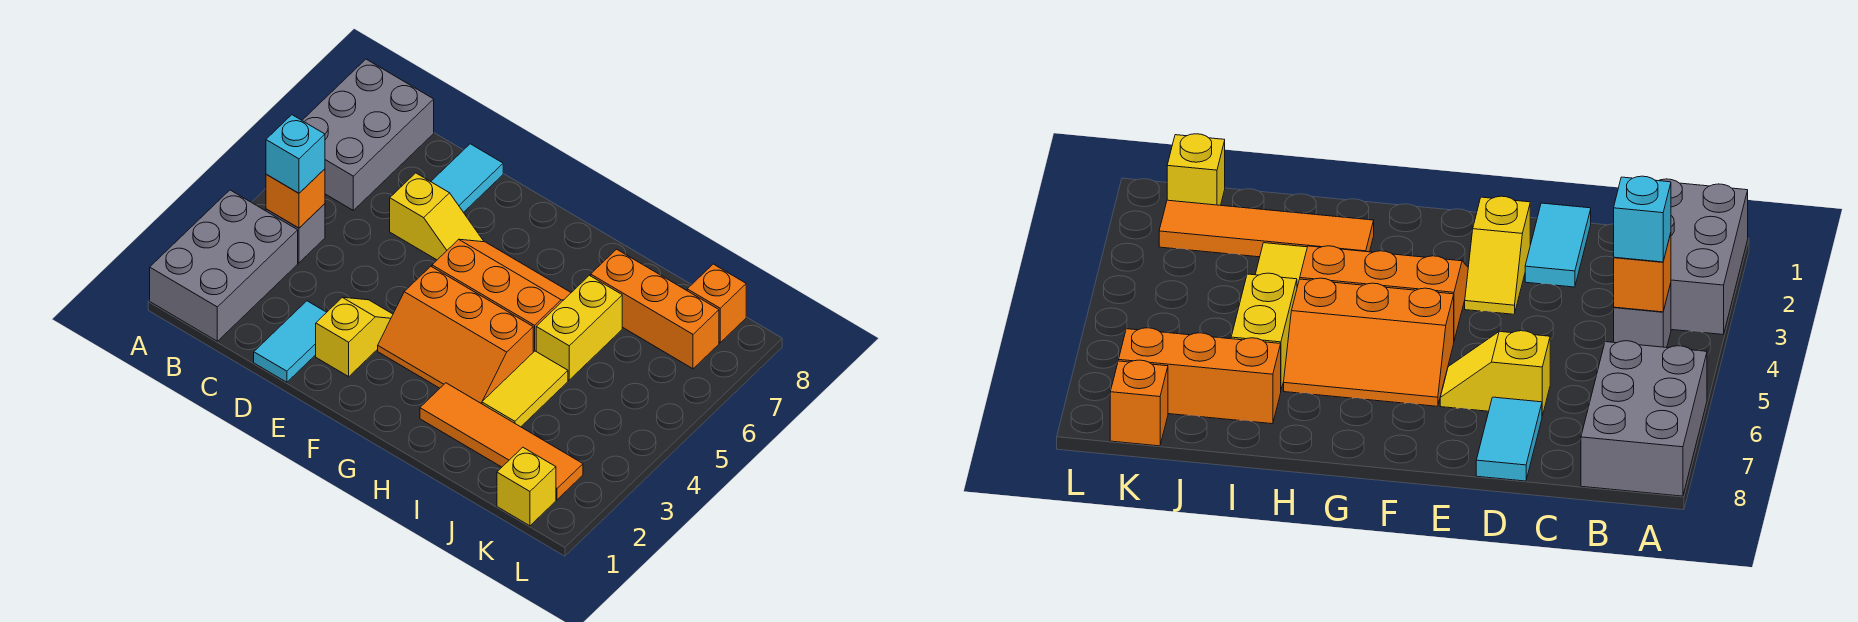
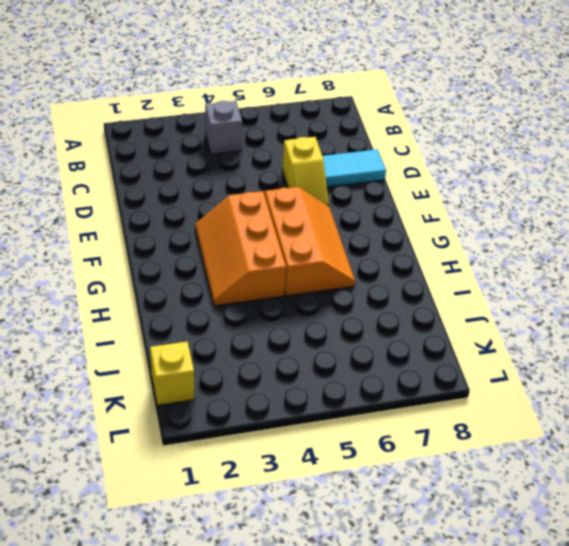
none -> grey 2x3 brick [150,190,298,341]
none -> grey 2x3 brick [302,59,434,210]
none -> cyan 1x2 tile [254,301,327,382]

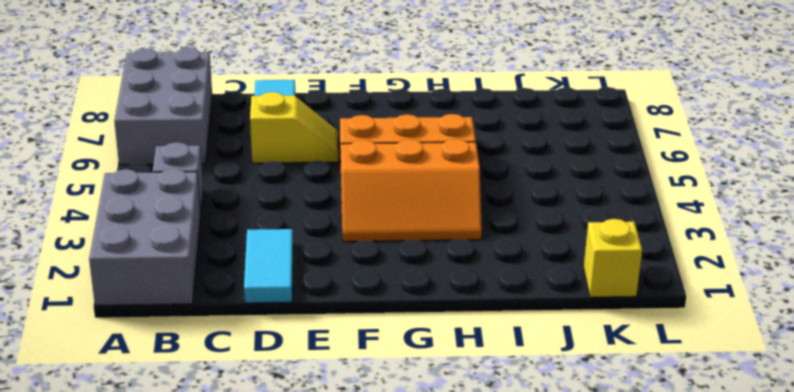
none -> yellow 1x2 slope [316,297,393,377]
none -> orange 1x4 tile [420,383,583,500]
none -> yellow 1x2 tile [482,351,568,427]

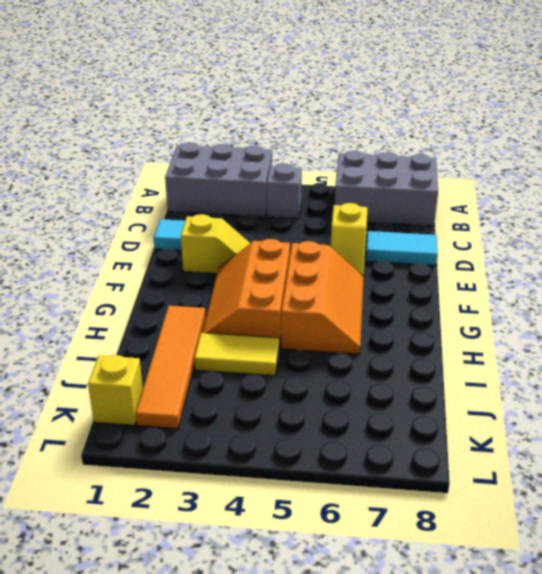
none -> yellow 1x2 brick [536,275,622,380]
none -> orange 1x3 brick [591,249,719,369]
none -> orange 1x1 brick [687,264,746,342]

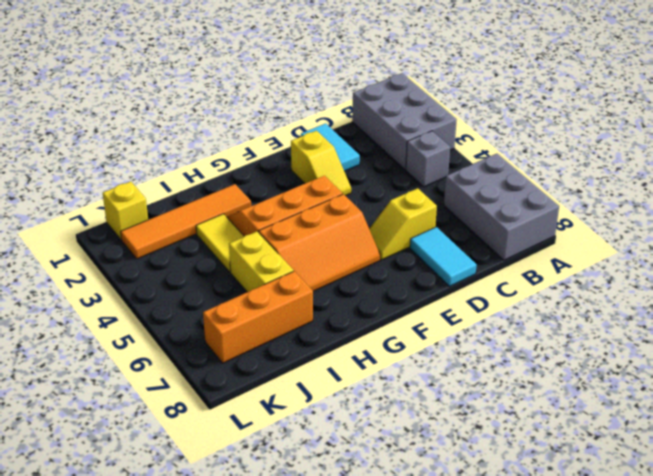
none -> orange 1x1 brick [687,264,746,342]
none -> orange 1x1 brick [266,169,325,228]
none -> cyan 1x1 brick [266,115,325,193]

